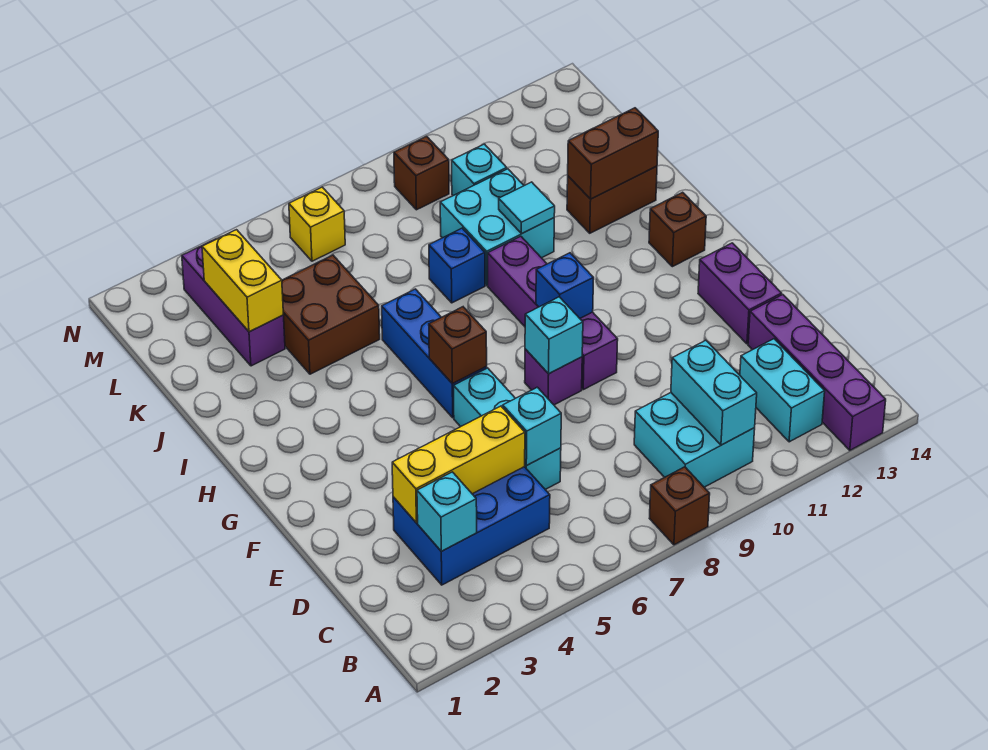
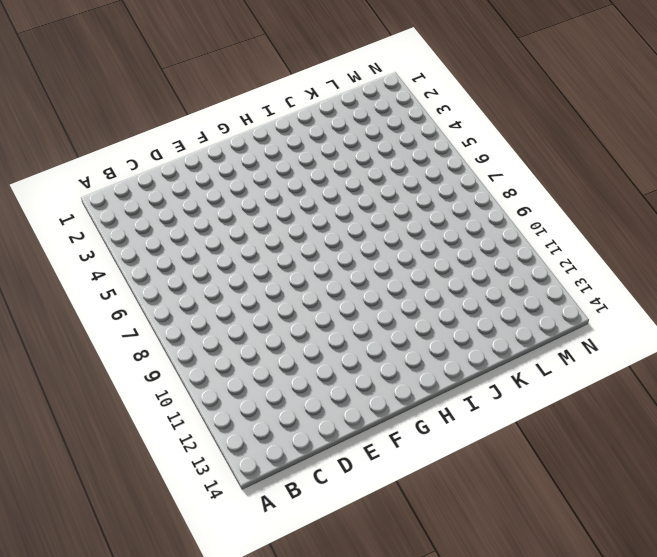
none -> brown 1x1 brick [649,467,710,545]
none -> purple 1x4 brick [748,295,886,450]
none -> cyan 2x2 brick [634,393,755,487]

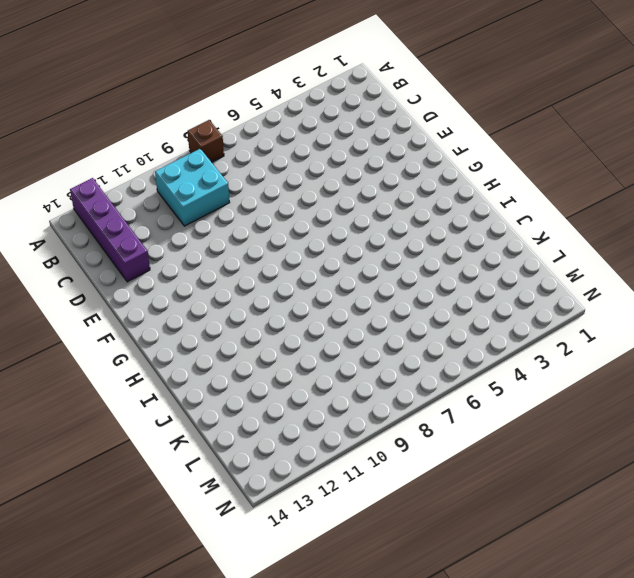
none -> cyan 1x2 brick [740,339,825,442]
none -> blue 2x3 brick [393,467,550,585]
none -> cyan 1x3 brick [454,368,561,490]

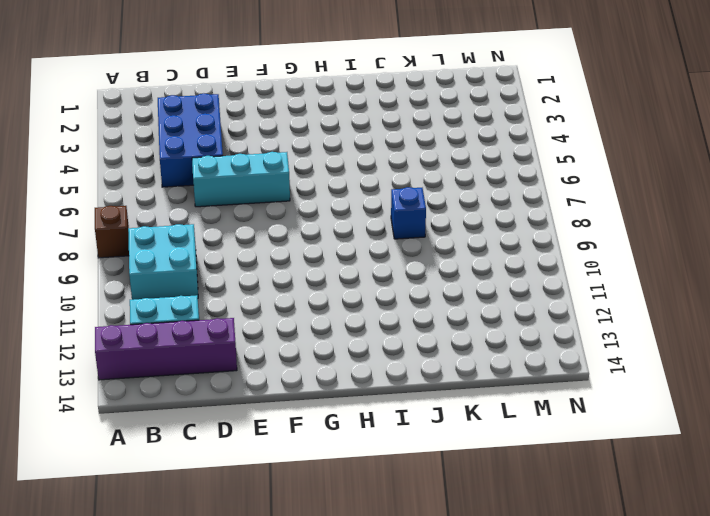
none -> purple 1x2 brick [698,243,782,344]
none -> purple 1x1 brick [525,349,582,405]
none -> purple 1x4 brick [488,236,618,390]

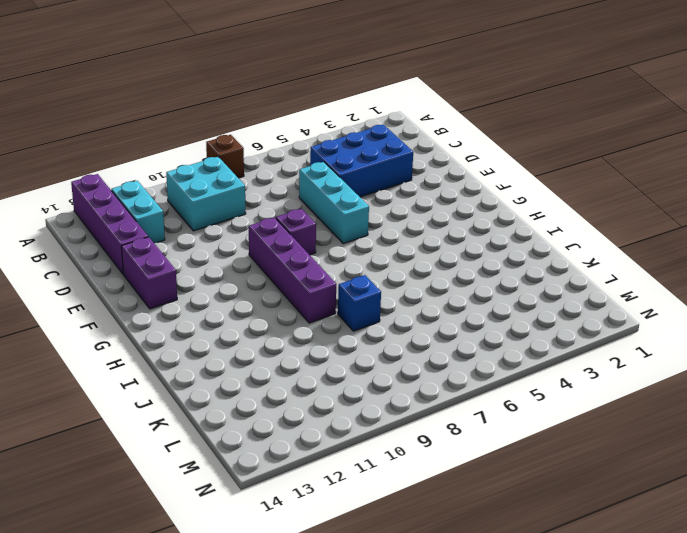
none -> blue 1x3 brick [382,289,487,418]
none -> brown 1x1 brick [649,192,706,267]
none -> brown 2x2 brick [282,255,380,374]

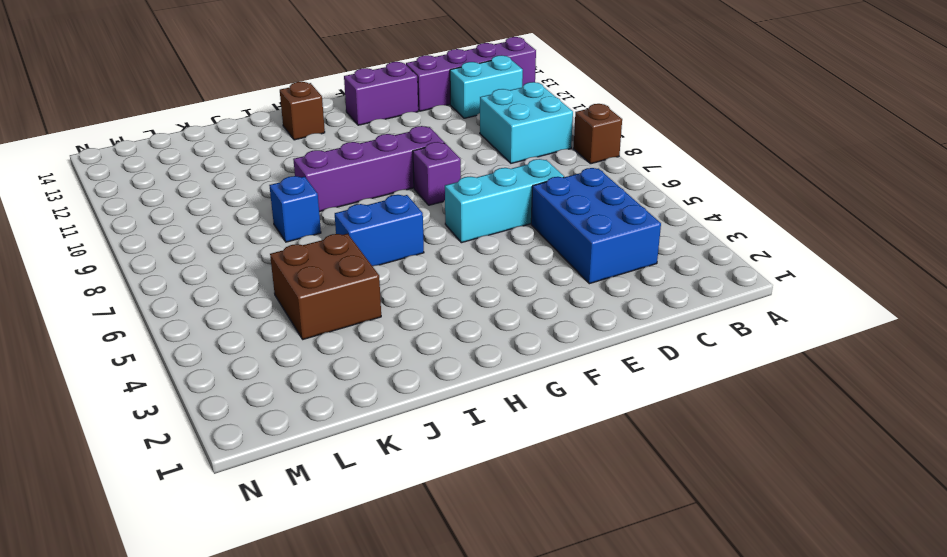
blue 1x2 brick [335,195,424,266] -> blue 1x3 brick [382,289,487,418]
none -> cyan 2x2 brick [440,169,554,285]
none -> brown 1x2 brick [567,166,657,233]
none -> purple 1x3 brick [182,239,285,366]

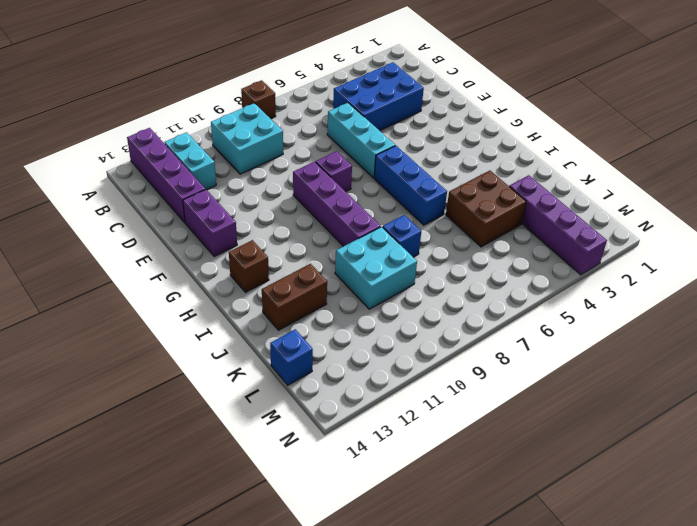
purple 1x4 brick [509,175,607,275] -> purple 1x3 brick [182,239,285,366]
blue 1x1 brick [270,329,313,385] -> blue 1x1 brick moved to [536,253,594,318]
none -> cyan 1x1 brick [452,144,507,196]
none -> yellow 1x1 brick [289,187,345,261]
none -> brown 1x1 brick [394,136,449,210]

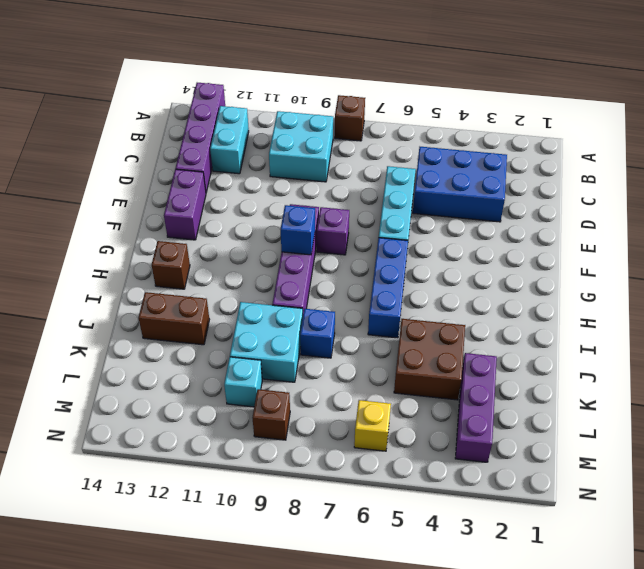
none -> cyan 1x2 brick [671,340,757,445]
none -> cyan 1x1 brick [417,472,477,551]
none -> yellow 1x3 brick [392,406,525,523]

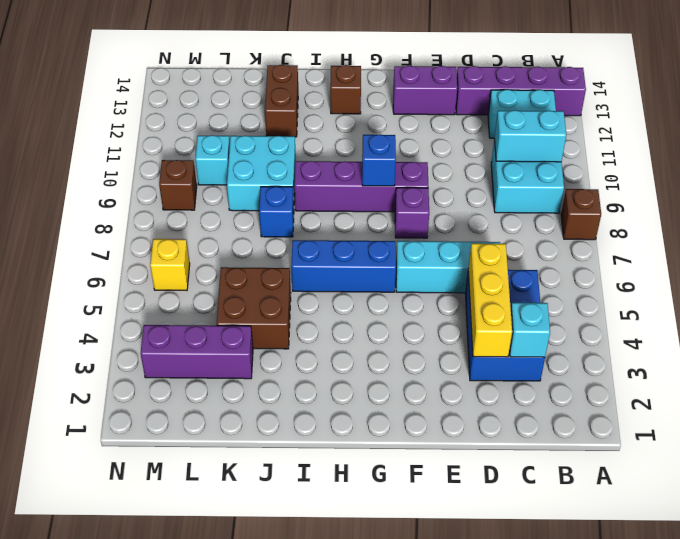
none -> cyan 1x1 brick [503,387,561,466]
none -> cyan 1x1 brick [525,297,583,374]
none -> brown 1x1 brick [429,307,487,384]

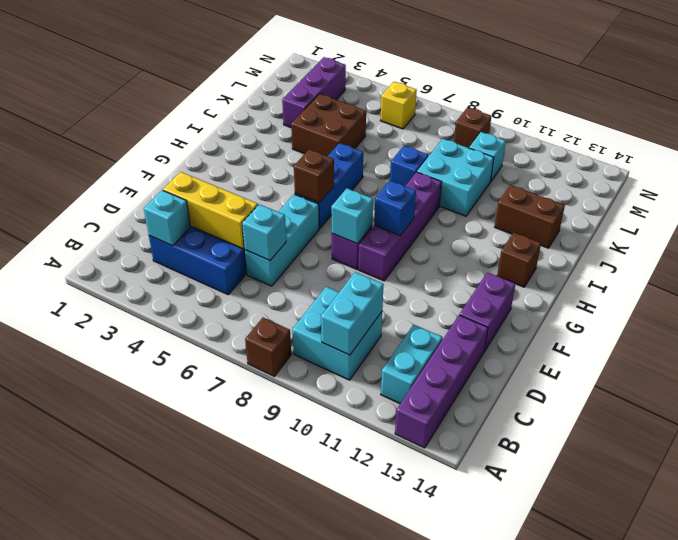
none -> cyan 1x1 tile [499,182,555,234]
none -> brown 1x2 brick [568,108,658,199]
none -> yellow 1x2 brick [202,230,283,332]

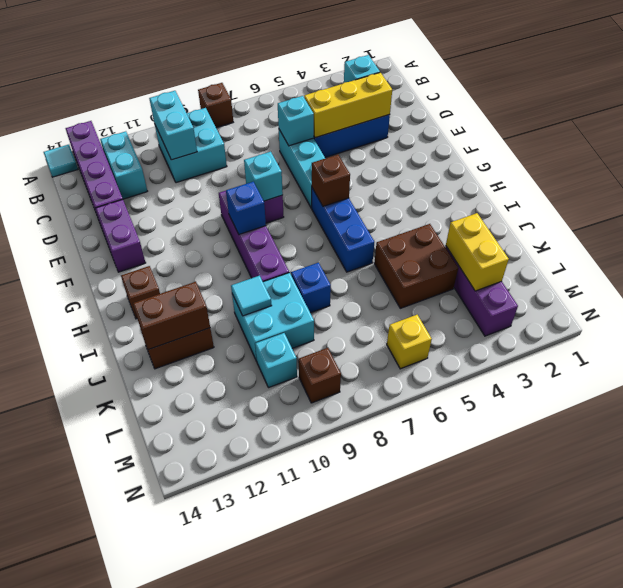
cyan 1x1 tile [44,145,78,177] -> none

